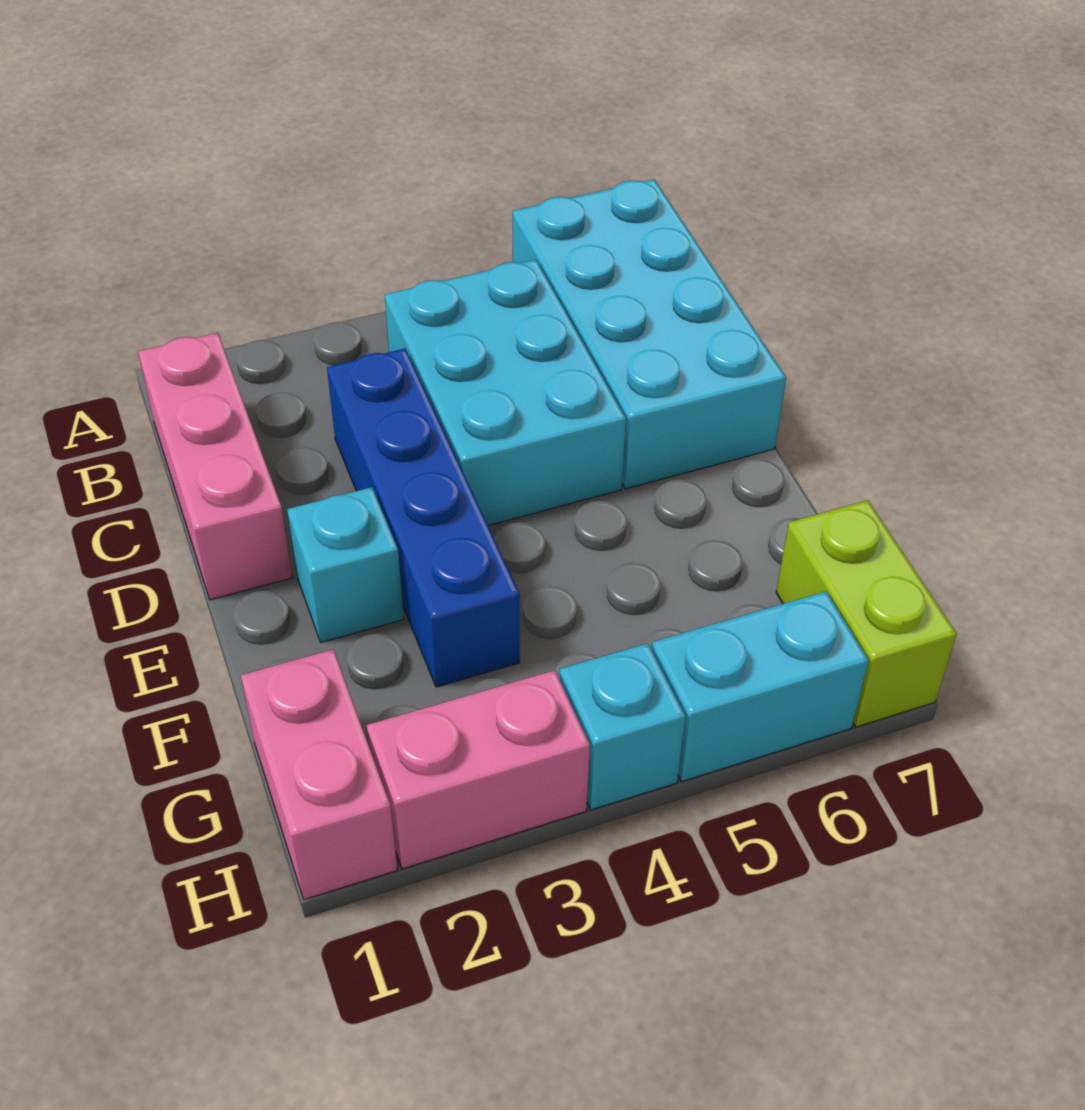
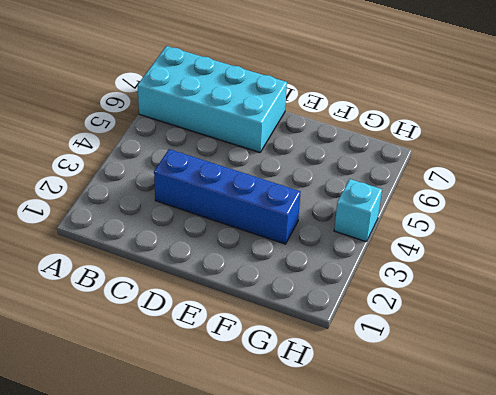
none -> pink 1x3 brick [138,333,293,600]
none -> cyan 2x3 brick [385,260,626,526]

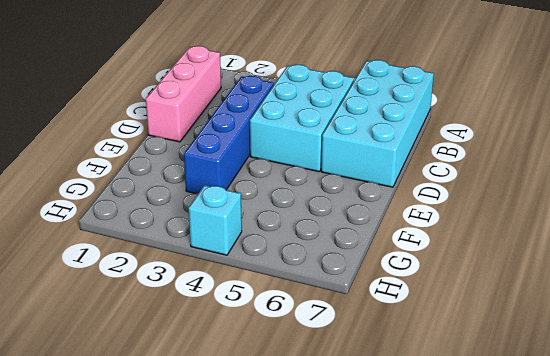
none -> cyan 1x1 brick [287,487,404,642]
none -> pink 1x2 brick [241,649,397,900]

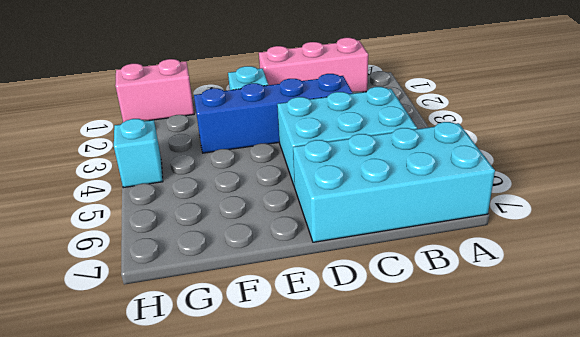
none -> lime 1x2 brick [776,500,957,727]
none -> pink 1x2 brick [367,670,590,869]

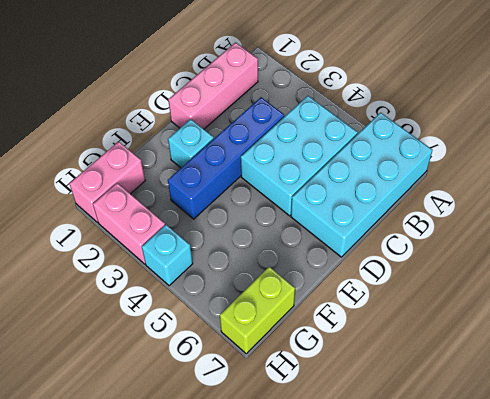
none -> cyan 1x2 brick [652,592,869,782]

